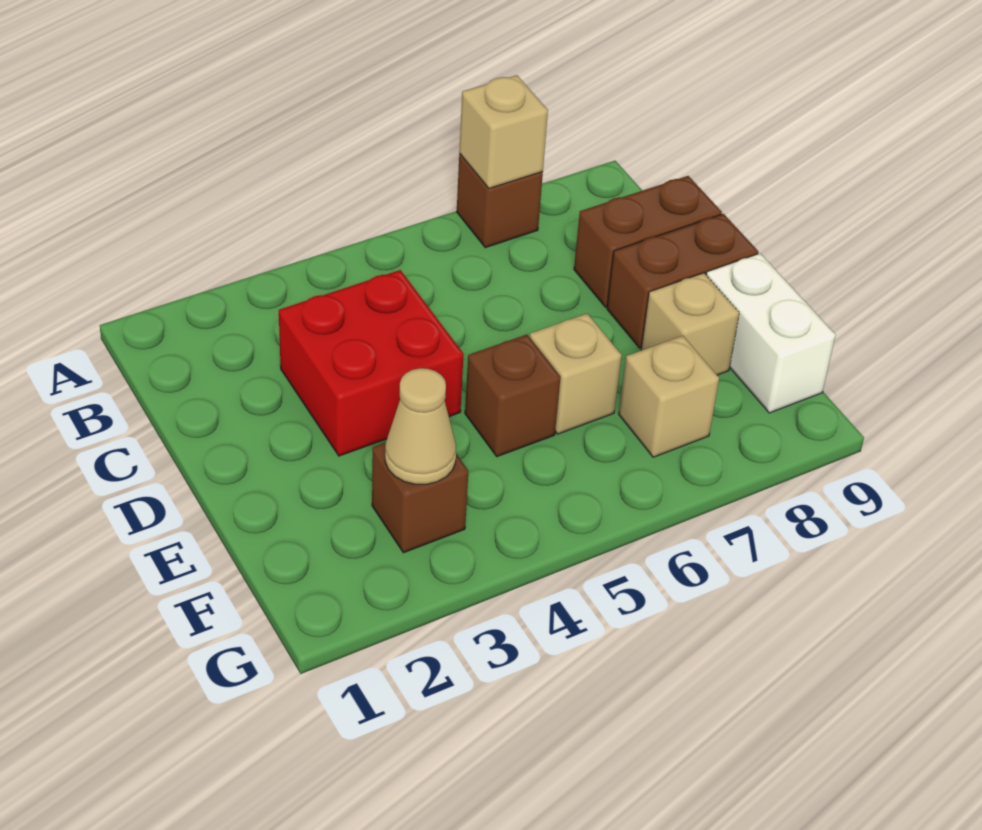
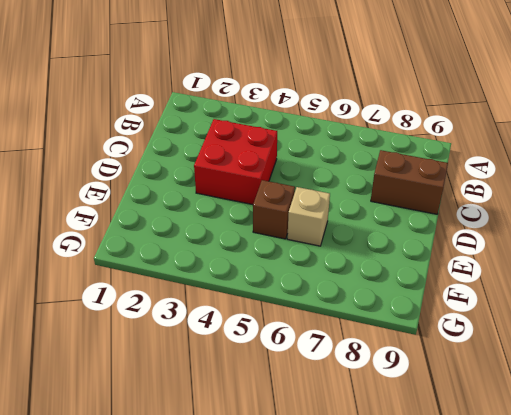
none -> brown 1x1 brick [457,154,543,248]
none -> brown 1x2 brick [607,214,758,348]
none -> tan 1x1 brick [641,273,739,375]

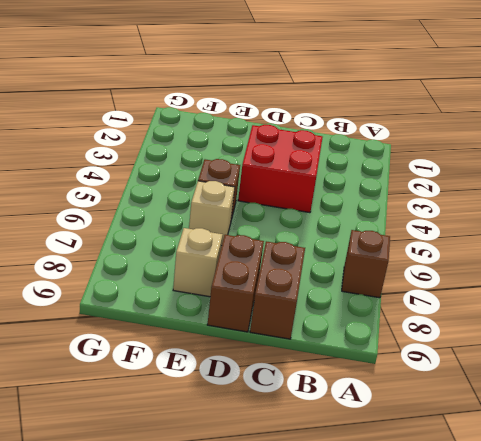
none -> white 1x2 brick [706,253,836,413]
none -> brown 1x1 brick [372,443,468,553]
none -> tan 1x1 brick [619,336,719,457]

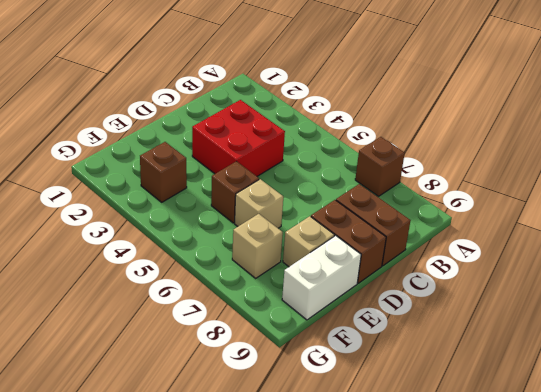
none -> tan 1x1 brick [459,75,548,188]
none -> tan 1x1 cone [385,368,456,484]

